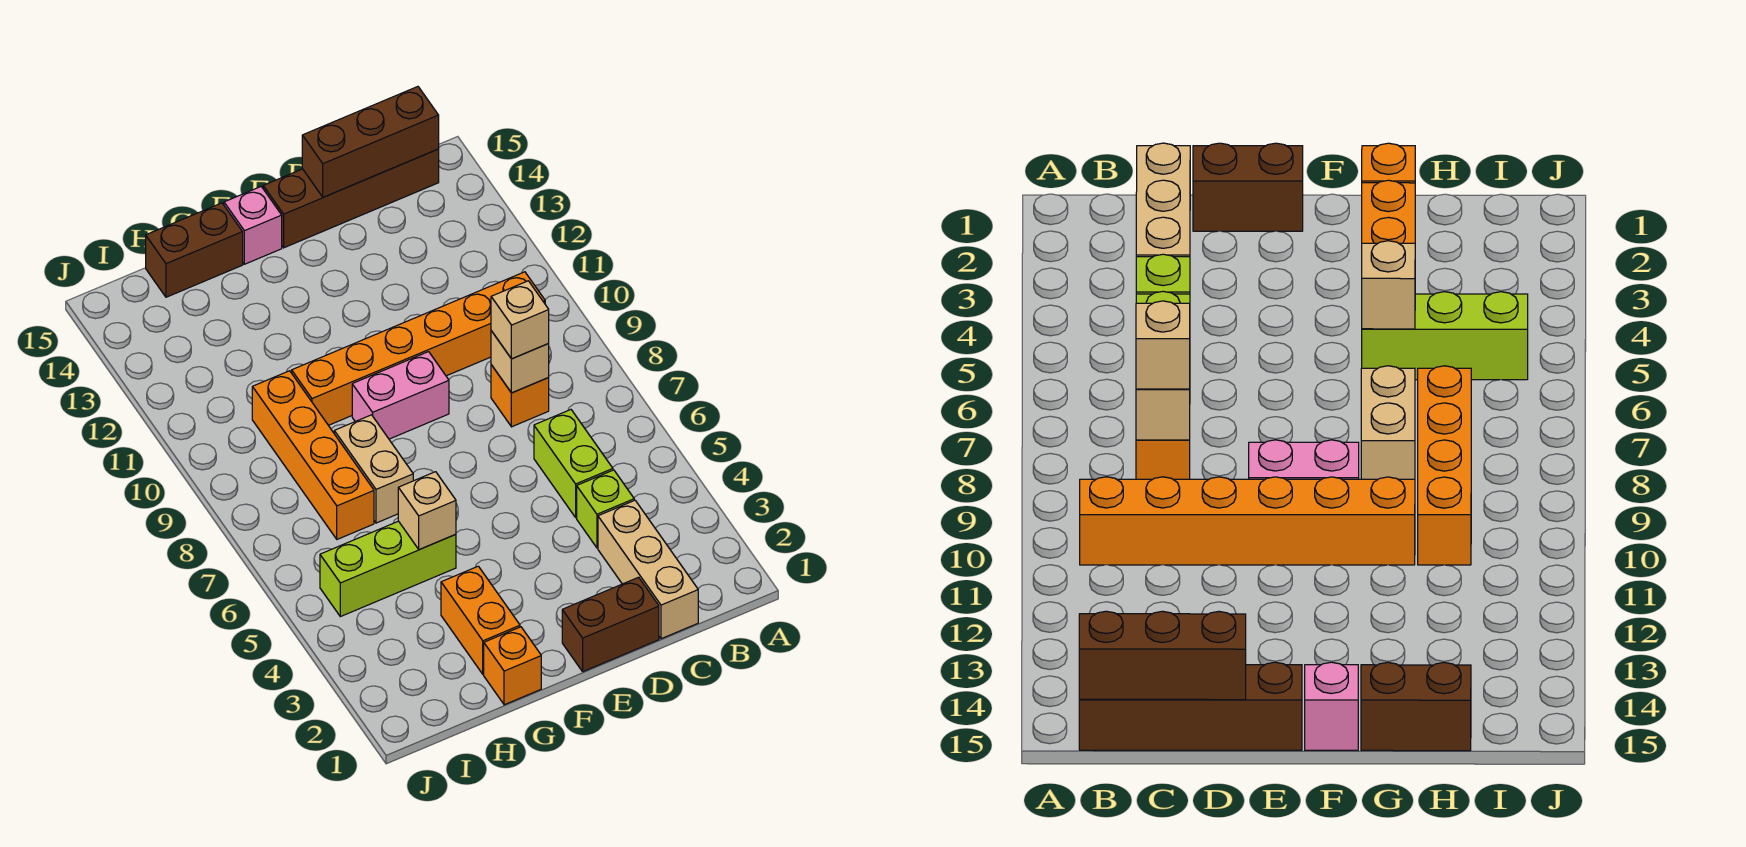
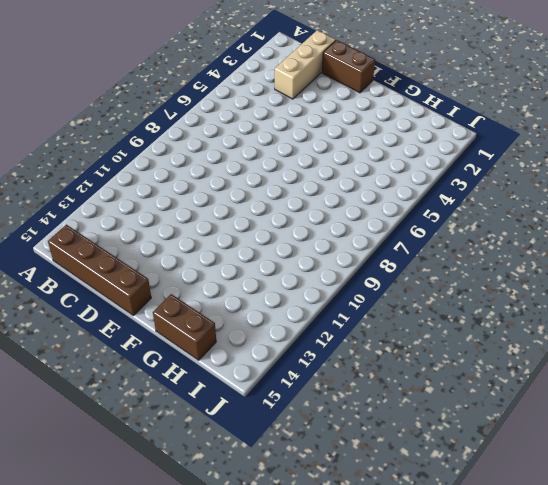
none -> orange 1x6 brick [292,272,545,425]
none -> lime 1x1 brick [577,470,634,548]
none -> lime 1x2 brick [534,410,613,517]

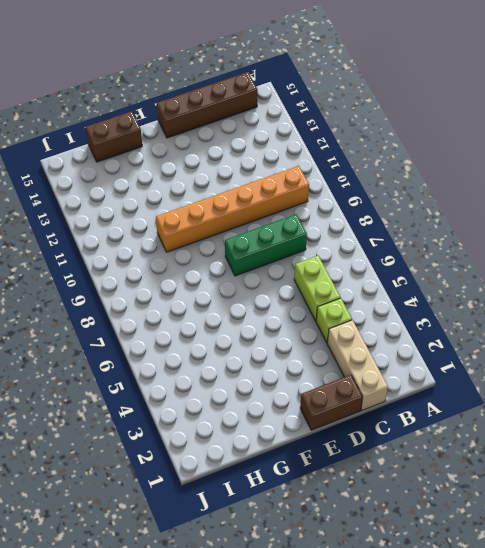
green 1x3 brick [225,214,307,276] -> orange 1x1 brick [491,365,549,427]
none -> pink 1x2 brick [352,352,449,439]
none -> pink 1x1 brick [224,187,282,264]
none -> orange 1x1 brick [484,627,541,705]

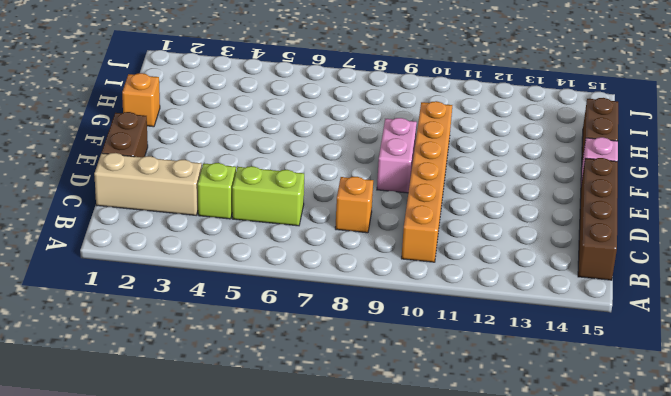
none -> orange 1x2 brick [441,566,520,674]
none -> lime 1x3 brick [320,521,456,617]
none -> tan 1x2 brick [334,415,413,523]

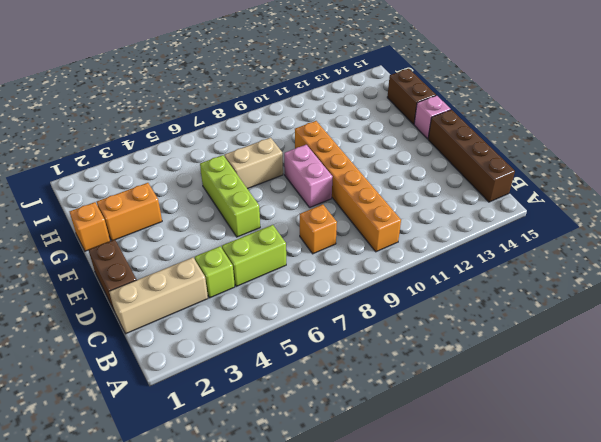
lime 1x3 brick [200,155,260,237] -> lime 1x3 brick moved to [320,521,456,617]
none -> orange 1x4 brick [252,371,374,539]
none -> brown 1x3 brick [302,87,439,197]
none -> tan 1x1 brick [491,331,549,393]

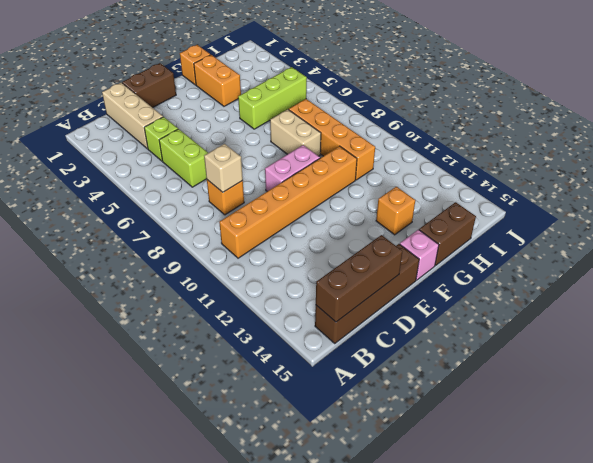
orange 1x1 brick [376,187,415,235] -> none
none -> tan 1x1 brick [398,472,456,550]
none -> tan 1x1 brick [491,281,549,359]

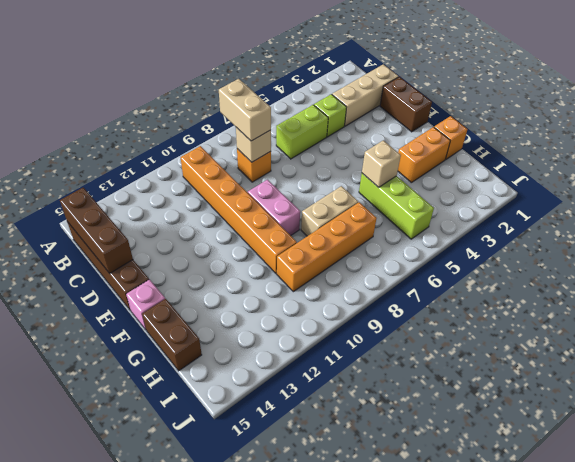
tan 1x2 brick [219,79,271,141] -> tan 1x1 brick [491,281,549,359]

